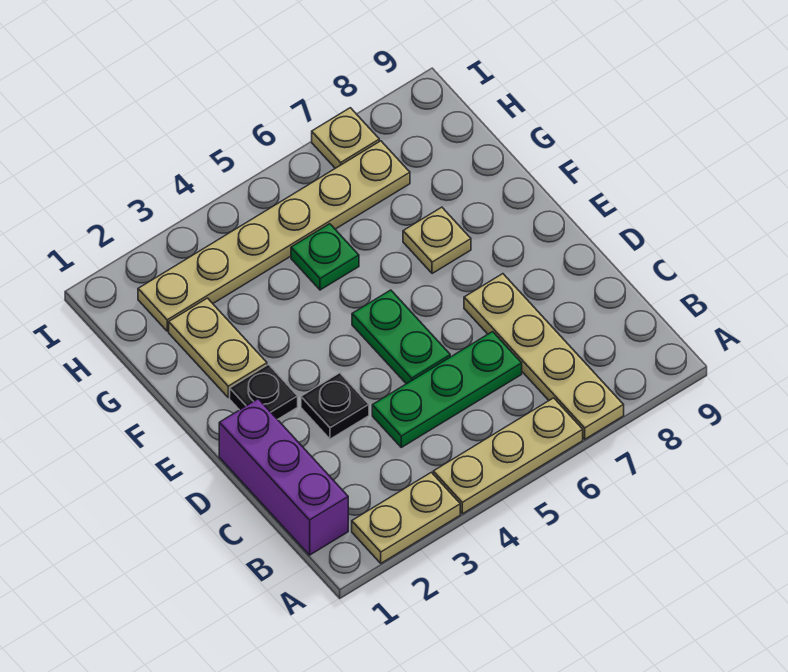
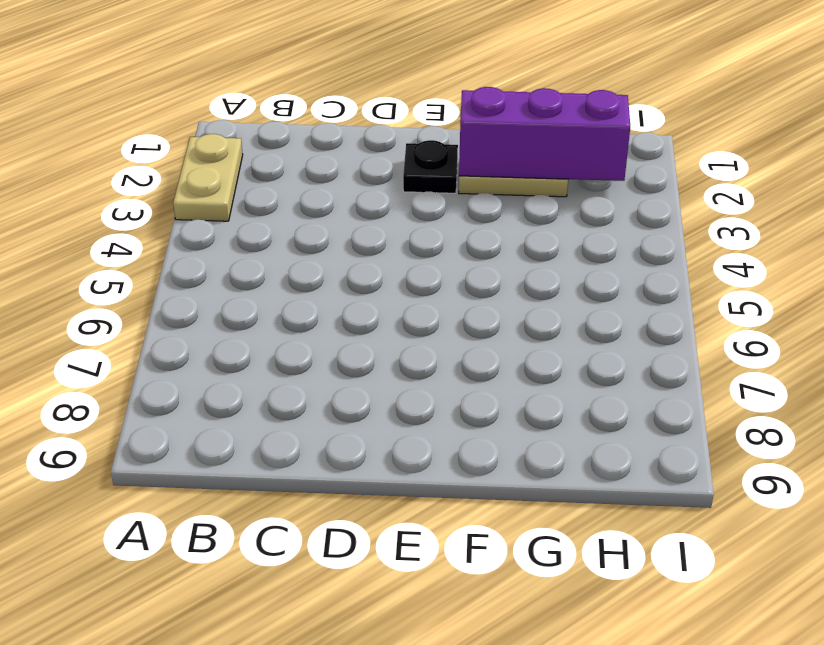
purple 1x3 brick [459,87,630,181] -> purple 1x3 brick moved to [219,399,348,555]
none -> tan 1x3 plate [433,398,583,514]
none -> tan 1x4 plate [464,274,624,439]
none -> green 1x3 plate [372,332,522,447]

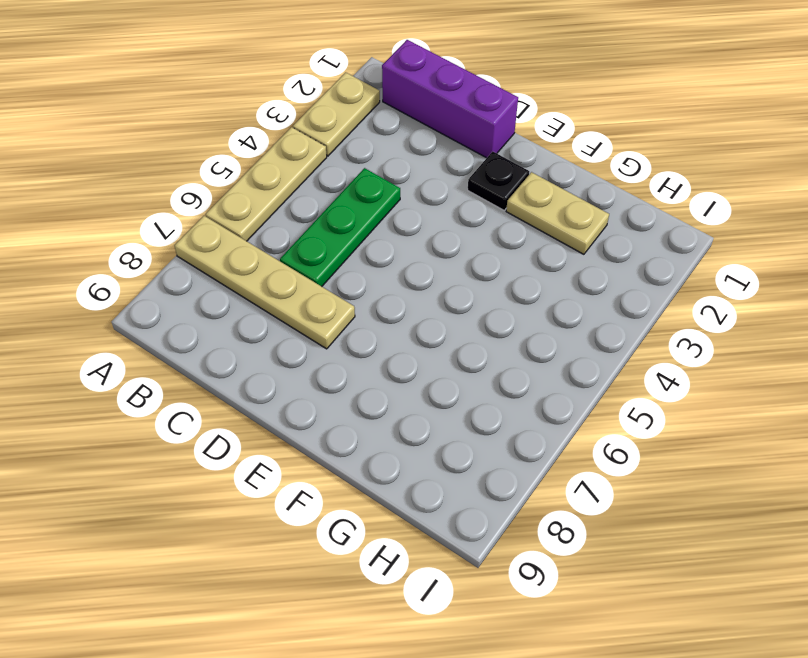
none -> black 1x1 plate [301,373,369,439]
none -> green 1x2 plate [352,290,450,384]
none -> tan 1x1 plate [403,207,471,274]

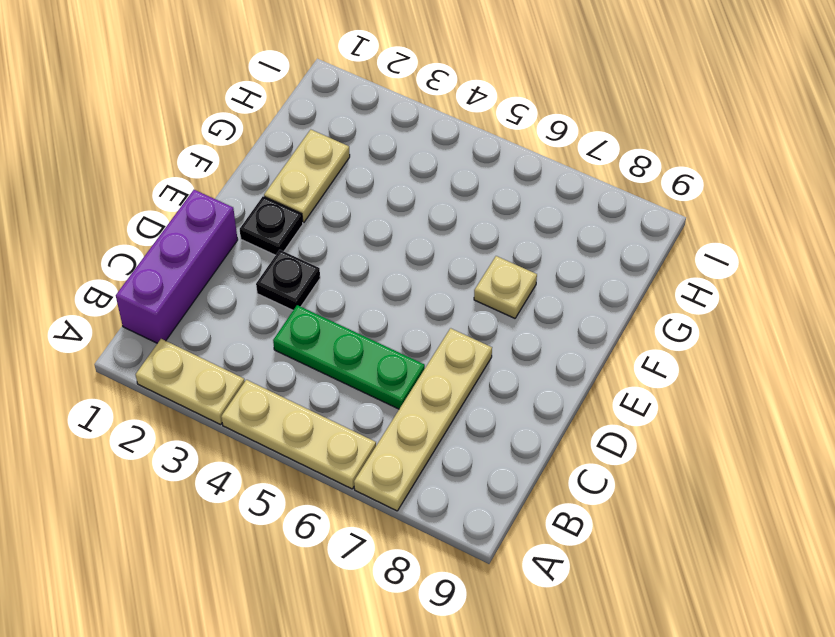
none -> green 1x2 plate [352,290,450,384]
none -> green 1x1 plate [291,224,359,290]
none -> tan 1x6 plate [138,141,410,331]

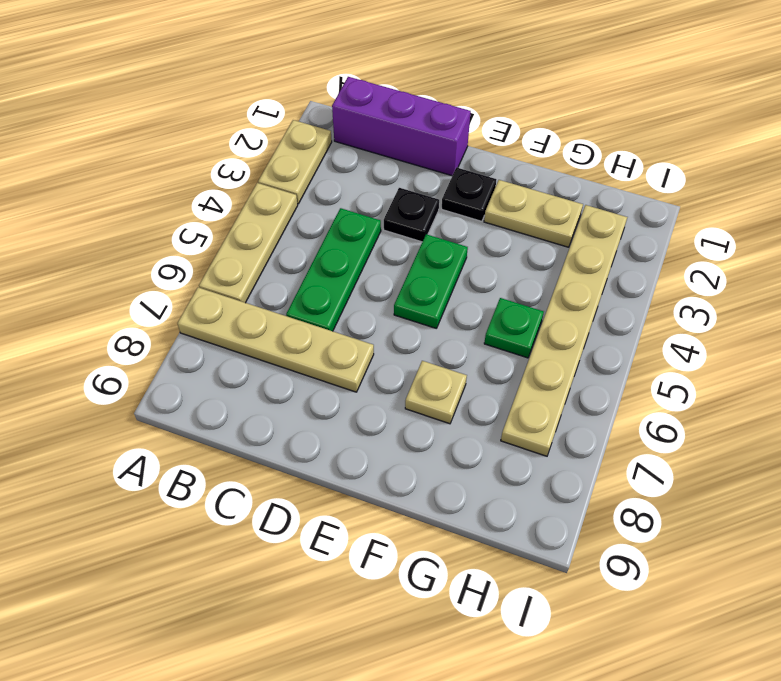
green 1x2 plate [394,234,468,328] -> green 1x2 plate turned to [352,290,450,384]
none -> tan 1x1 plate [312,108,379,168]

